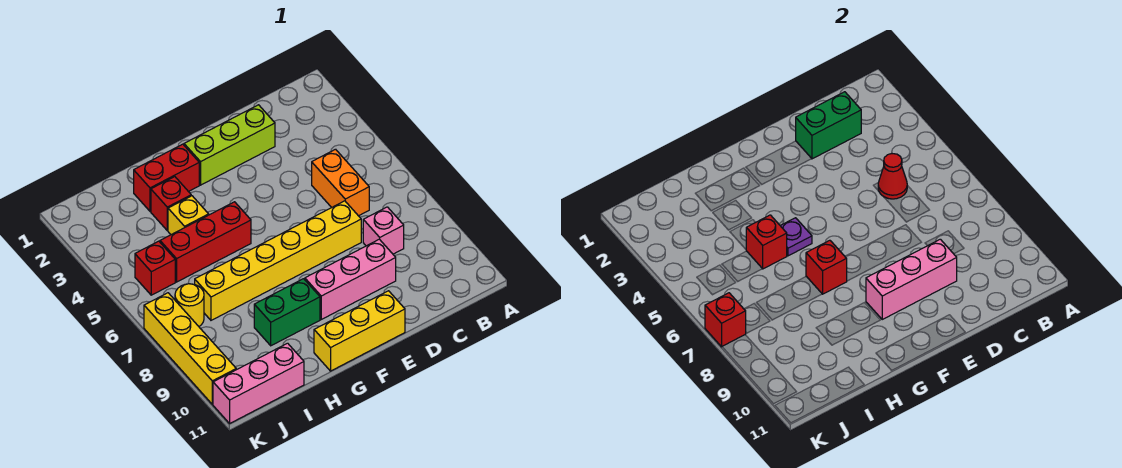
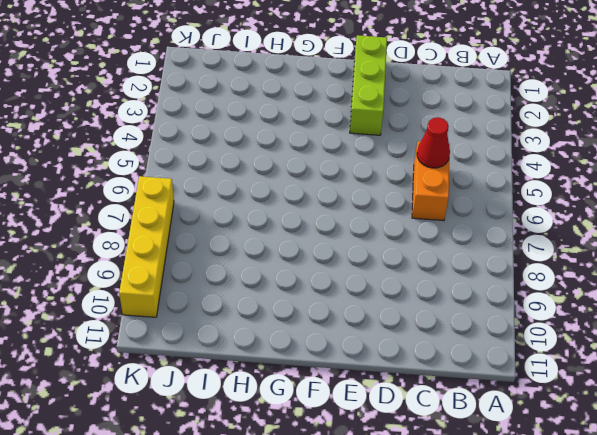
lime 1x3 brick [350,35,387,135] -> lime 1x3 brick turned to [184,105,275,185]
none -> pink 1x1 brick [363,207,404,254]
none -> yellow 1x6 brick [195,201,361,320]
none -> pink 1x3 brick [305,239,396,319]

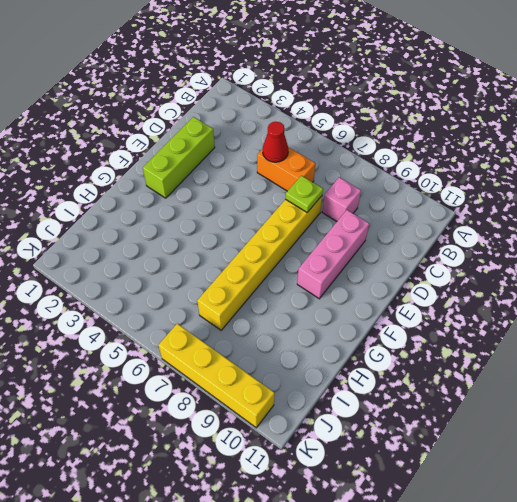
lime 1x1 plate [285,176,323,212] -> none
none -> yellow 1x3 brick [314,291,405,371]
none -> red 1x2 brick [134,144,199,211]
none -> red 1x3 brick [160,202,251,282]

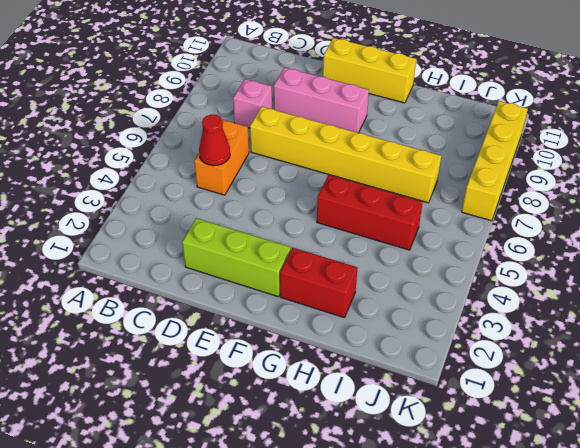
none -> green 1x2 brick [254,279,320,346]
none -> red 1x1 brick [151,177,191,230]
none -> yellow 1x1 brick [168,196,209,235]

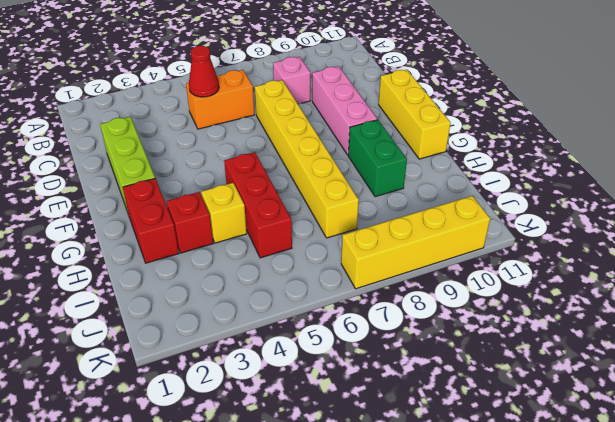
none -> pink 1x3 brick [213,343,304,423]
none -> red 1x1 brick [135,241,175,295]
none -> yellow 1x1 round brick [175,284,204,326]

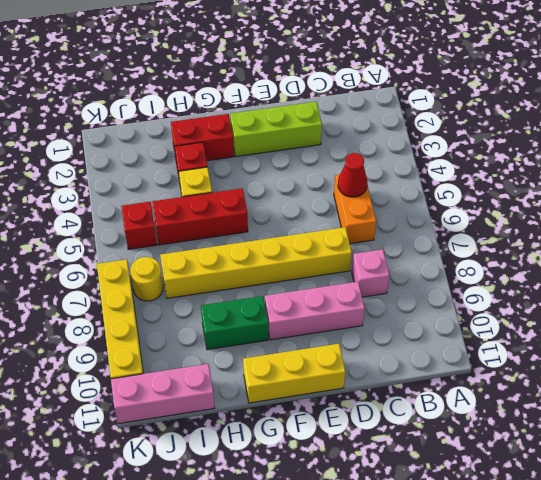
none -> green 1x2 brick [796,92,861,159]
none -> pink 1x3 brick [866,239,957,319]
none -> purple 1x1 plate [780,218,812,256]

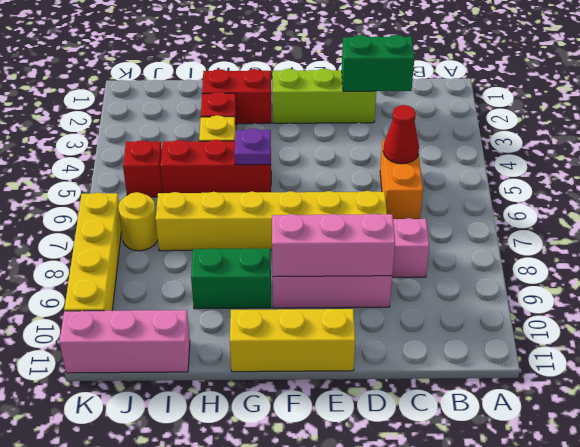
none -> red 1x1 brick [806,240,847,294]
none -> red 1x1 brick [746,215,787,269]
none -> red 1x1 brick [705,293,746,347]

